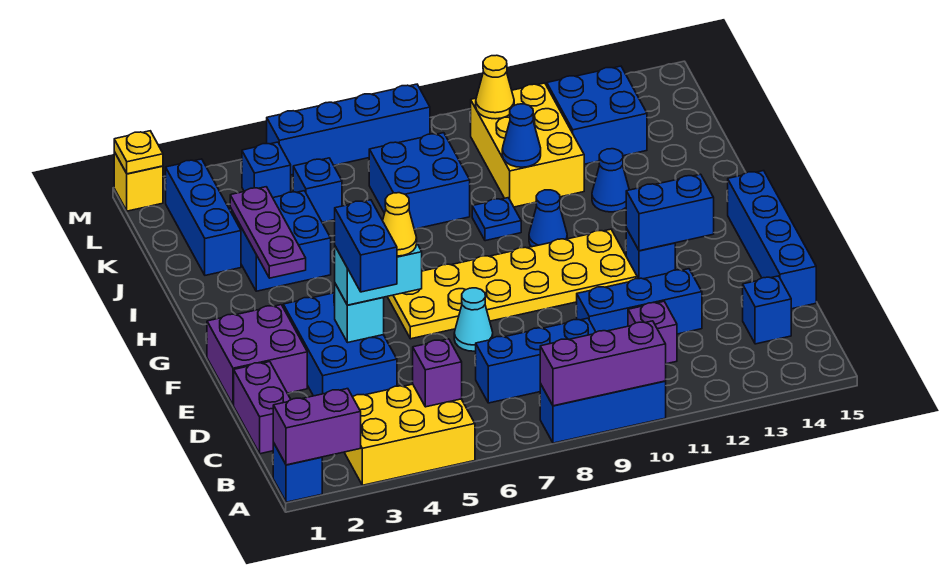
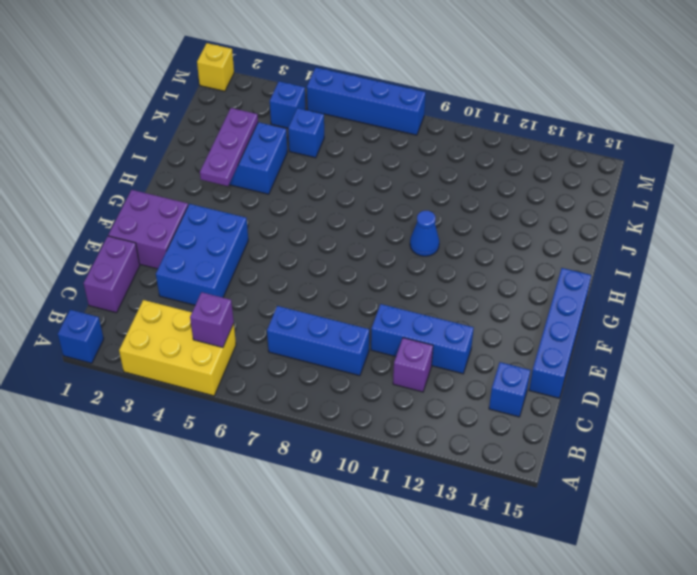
none -> blue 1x3 brick [540,381,666,443]
none -> cyan 1x1 cone [454,288,493,351]
none -> yellow 2x6 plate [387,229,637,339]
none -> blue 1x1 brick [626,228,675,279]

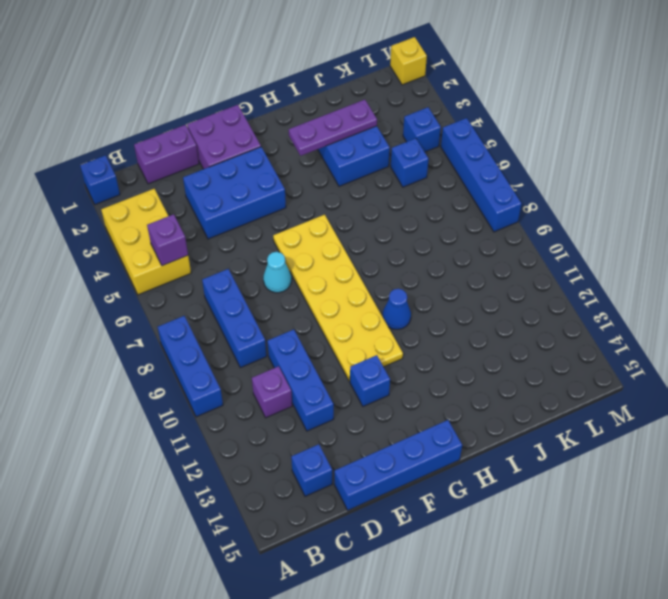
none -> blue 1x1 plate [472,198,521,241]
none -> blue 1x1 cone [592,149,629,212]
none -> blue 1x3 brick [166,159,241,275]
none -> blue 2x2 brick [369,133,470,229]

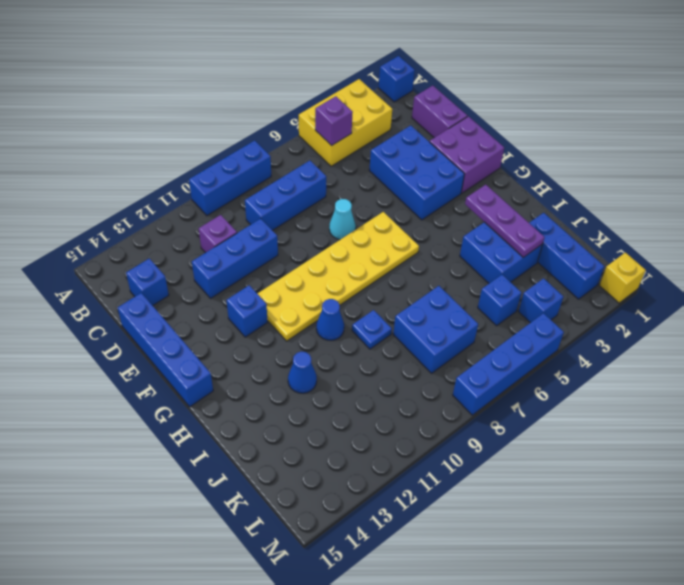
none -> yellow 2x3 brick [471,83,584,207]
none -> blue 2x2 brick [547,66,647,164]
none -> purple 1x2 brick [273,389,361,465]
none -> purple 1x3 brick [540,321,666,406]

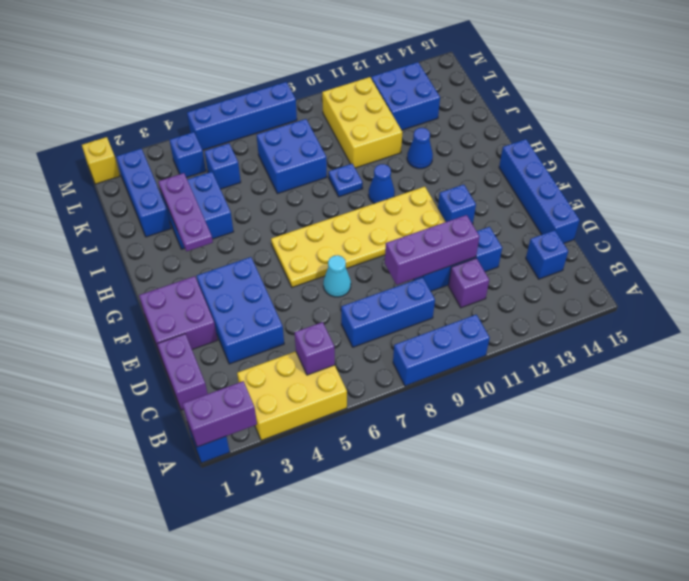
purple 1x3 brick [385,215,480,285] -> purple 1x3 brick moved to [540,321,666,406]
none -> cyan 1x1 brick [335,284,384,343]
none -> blue 1x2 brick [626,174,714,251]
none -> blue 1x1 cone [502,104,541,167]
none -> yellow 1x1 cone [476,55,514,119]

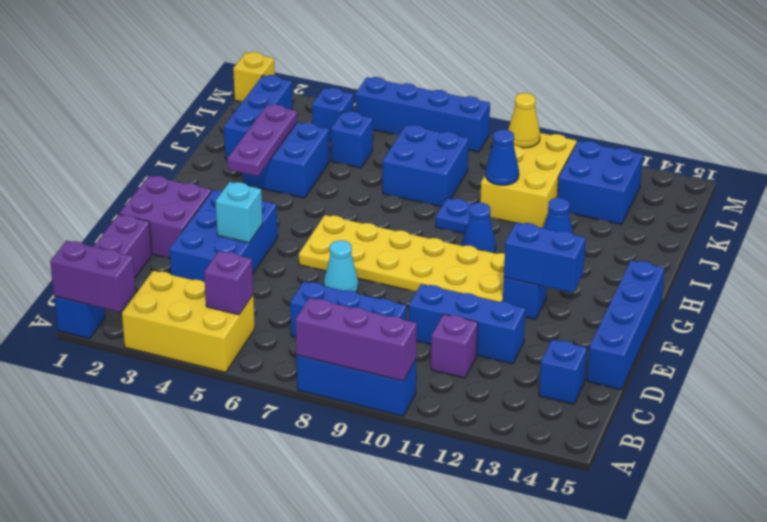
none -> yellow 1x1 plate [114,131,163,174]
none -> cyan 1x2 brick [335,244,422,305]
none -> blue 1x2 brick [335,200,397,292]
none -> yellow 1x1 cone [383,193,417,256]

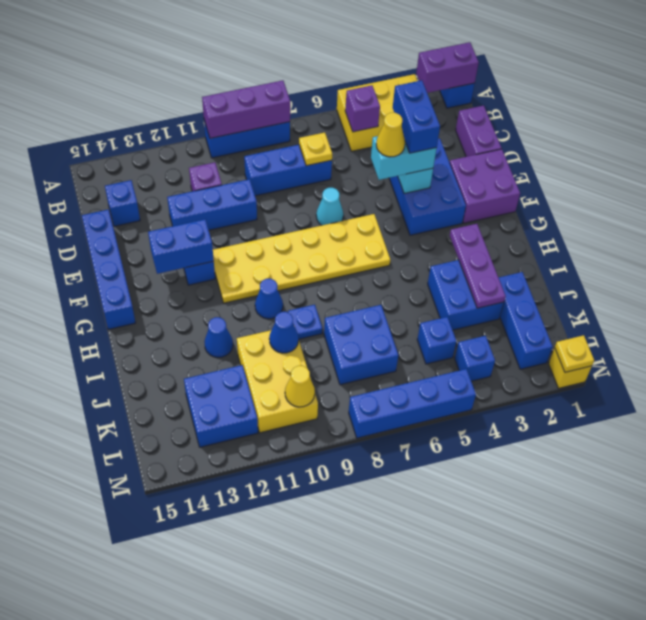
yellow 1x1 plate [299,133,332,166] -> none

